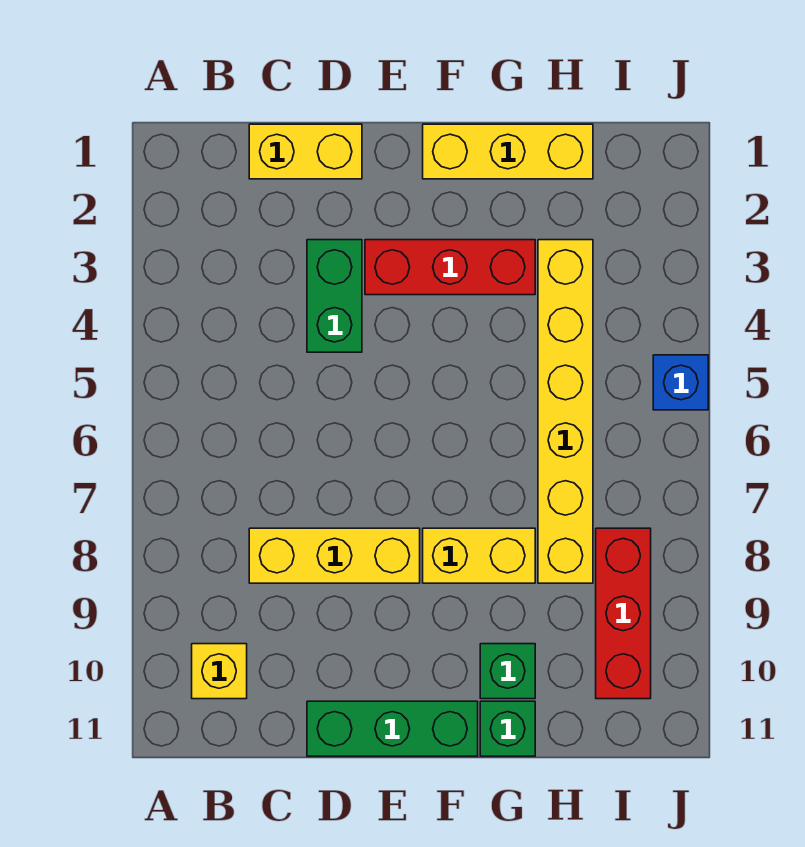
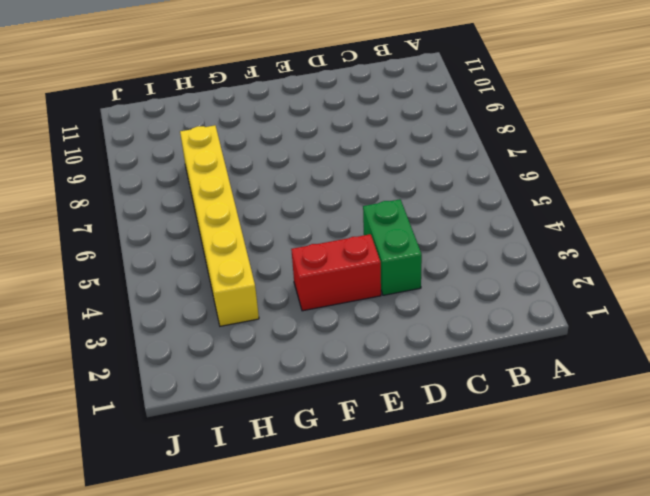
red 1x2 brick [291,234,381,311] -> red 1x3 brick [365,240,535,295]
none -> yellow 1x1 brick [192,644,247,699]
none -> yellow 1x2 brick [249,124,362,179]
none -> yellow 1x3 brick [249,528,420,583]

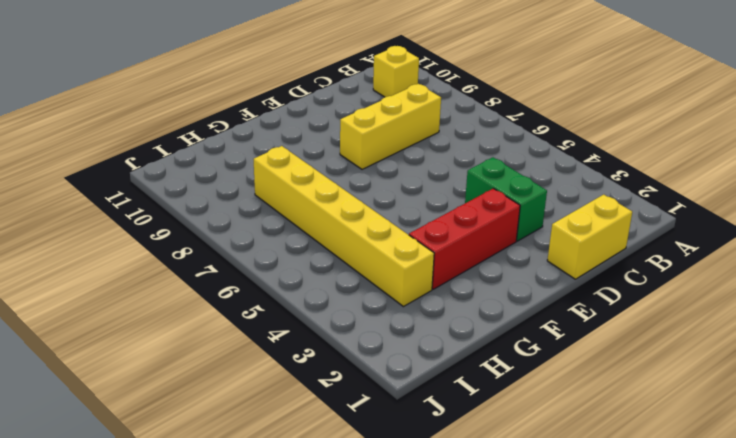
none -> green 1x3 brick [307,701,478,756]
none -> yellow 1x3 brick [423,124,593,179]
none -> yellow 1x2 brick [423,528,535,583]

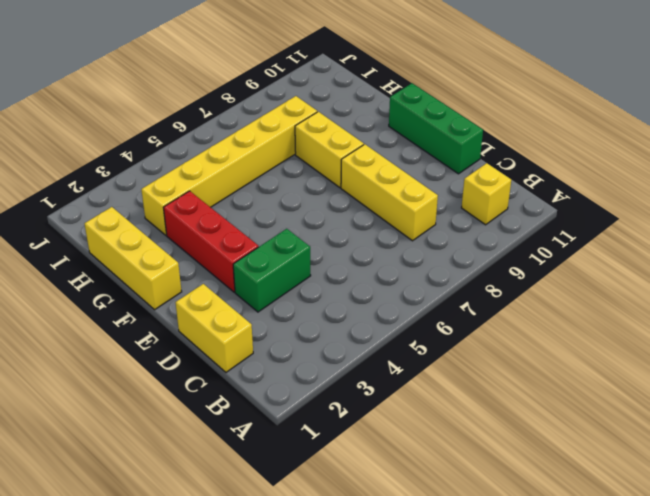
none -> green 1x1 brick [480,644,535,699]
none -> green 1x1 brick [480,701,535,756]
none -> red 1x3 brick [596,528,651,699]

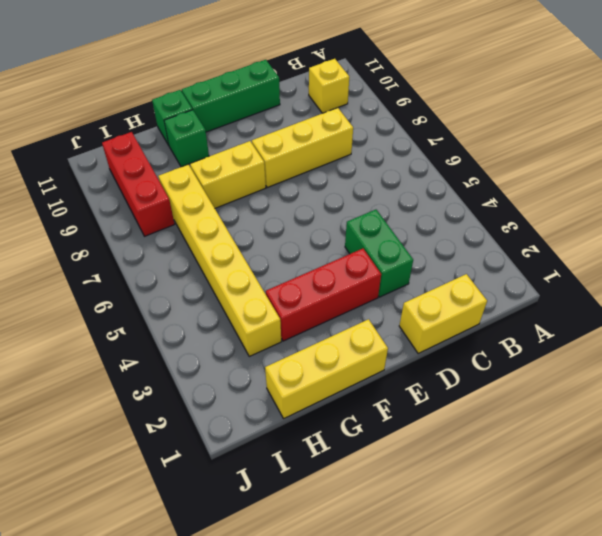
none -> blue 1x1 brick [653,355,708,410]

